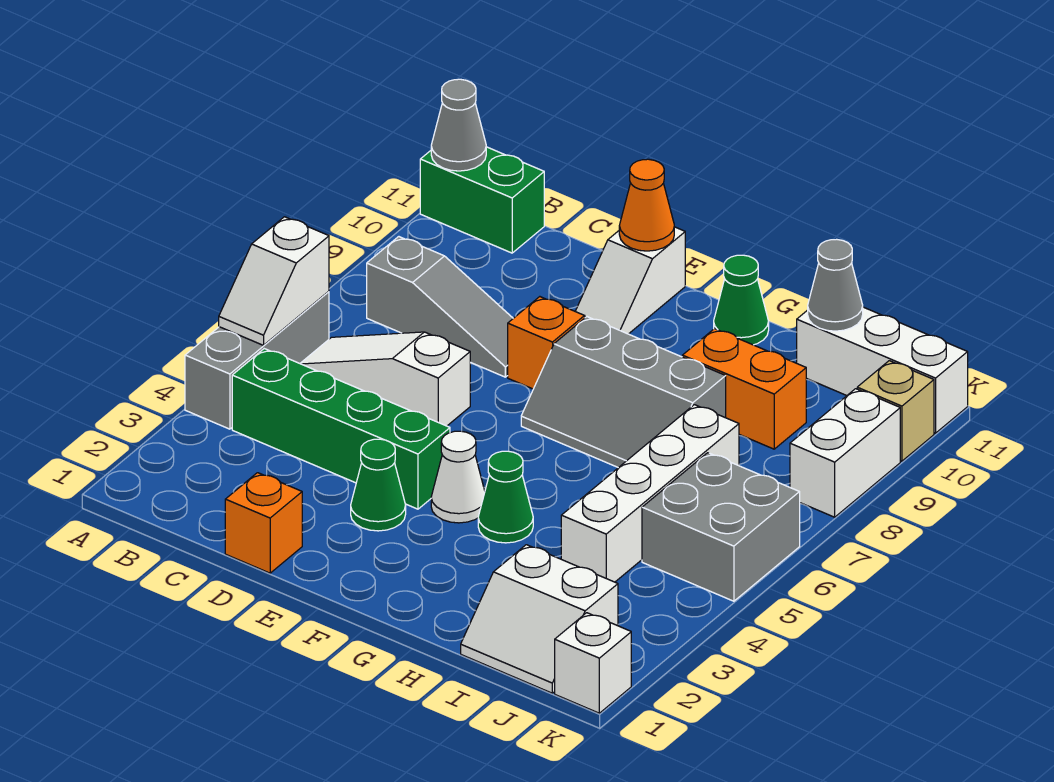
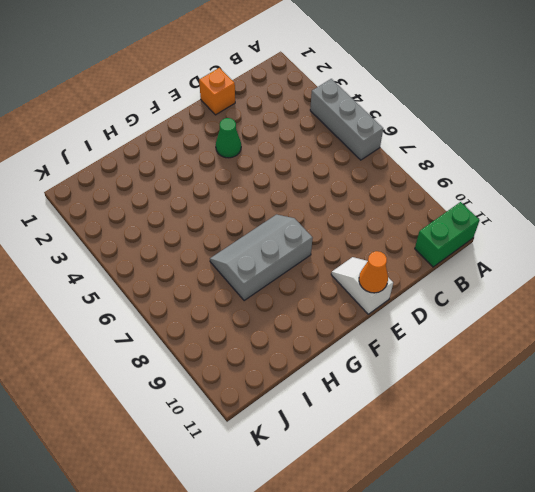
none -> green 1x4 brick [232,349,450,509]
none -> white 1x3 slope [300,332,470,426]
none -> grey 1x3 slope [367,237,513,377]

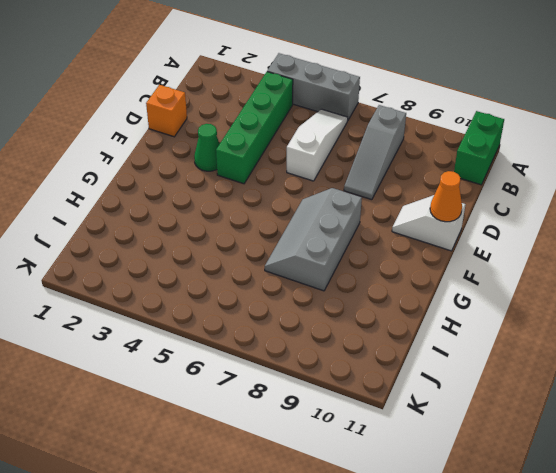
none -> orange 1x1 brick [508,297,585,389]
none -> white 1x1 cone [431,431,485,523]
none -> green 1x1 cone [478,451,533,543]

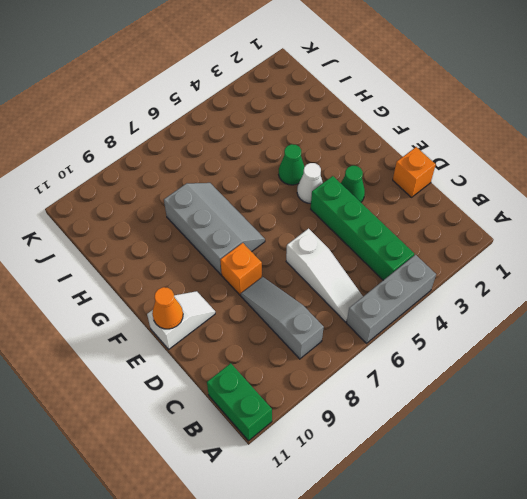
none -> green 1x1 cone [714,255,769,345]
none -> orange 1x2 brick [682,329,806,449]
none -> white 2x2 slope [461,545,618,693]

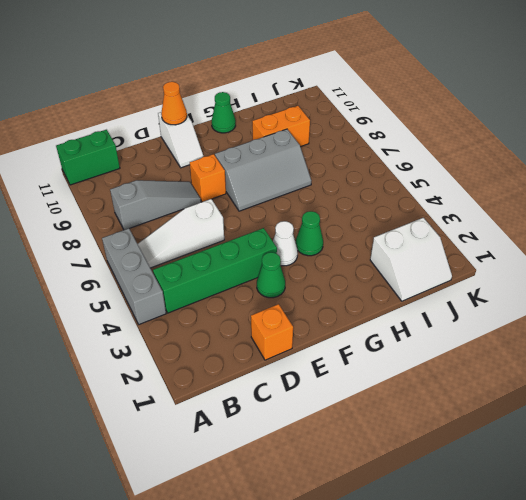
none -> white 1x4 brick [561,405,739,582]
none -> white 1x3 brick [797,307,968,433]
none -> grey 2x2 brick [642,453,800,601]

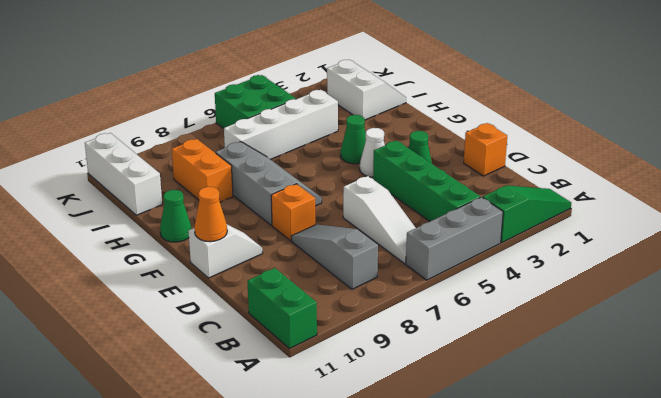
green 1x3 slope [483,185,571,242] -> none
green 2x2 brick [215,75,296,129] -> grey 2x2 brick [642,453,800,601]
none -> white 1x1 brick [555,613,631,713]
none -> white 1x2 brick [790,389,900,517]
none -> tan 1x1 brick [857,361,934,461]

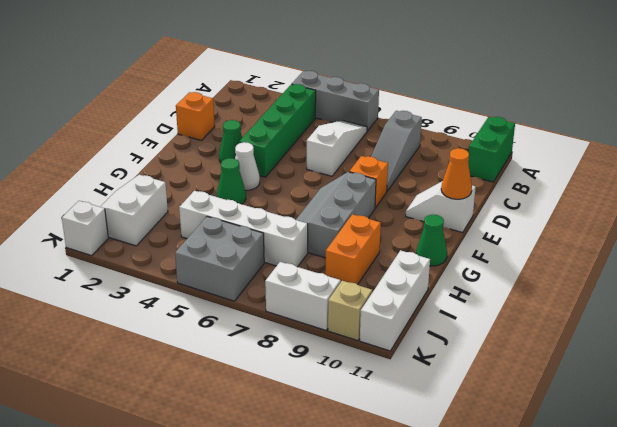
none -> white 1x2 slope [219,217,329,345]
none -> grey 1x1 cone [431,79,486,171]
none -> grey 1x1 cone [808,239,863,331]

